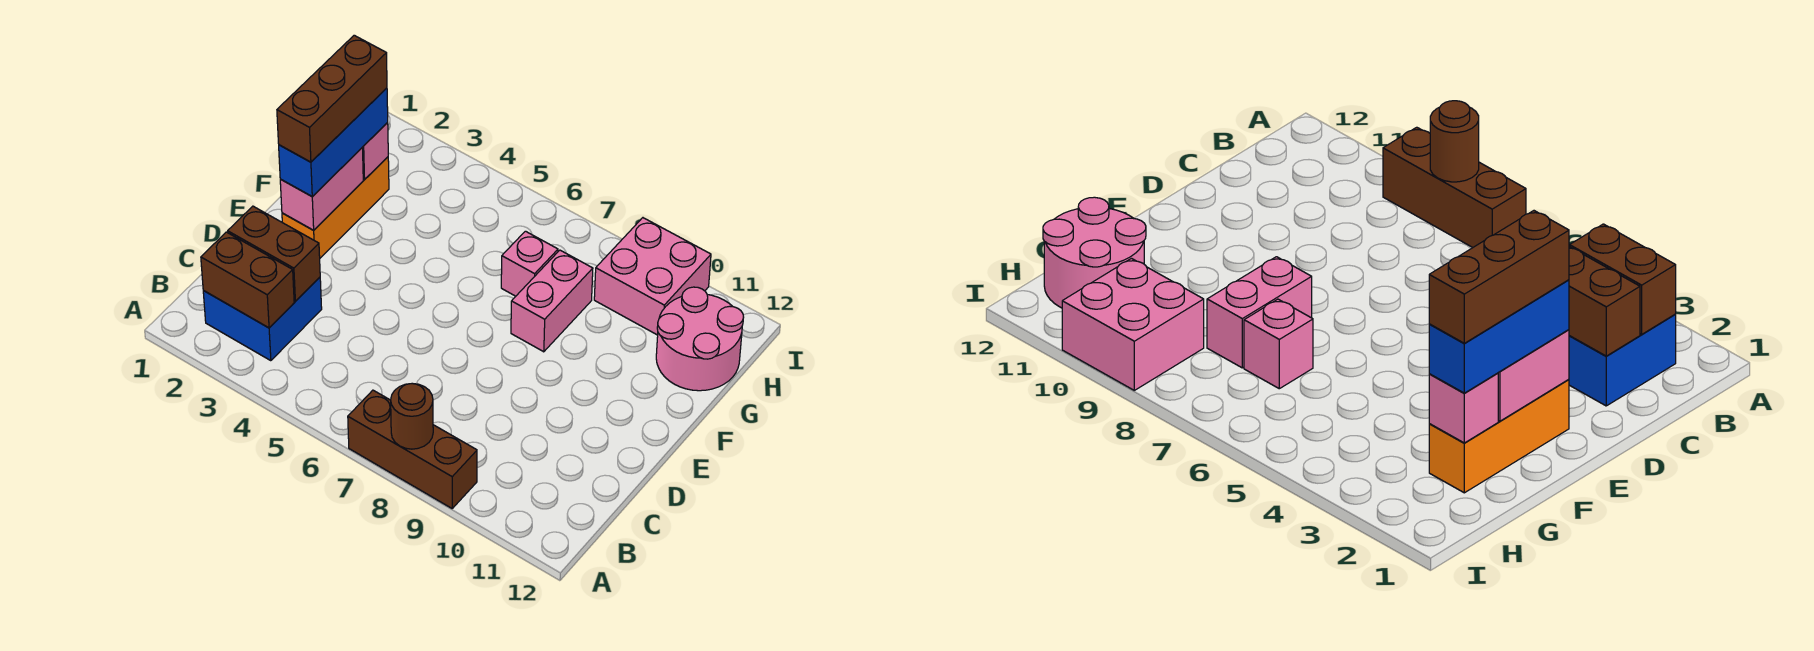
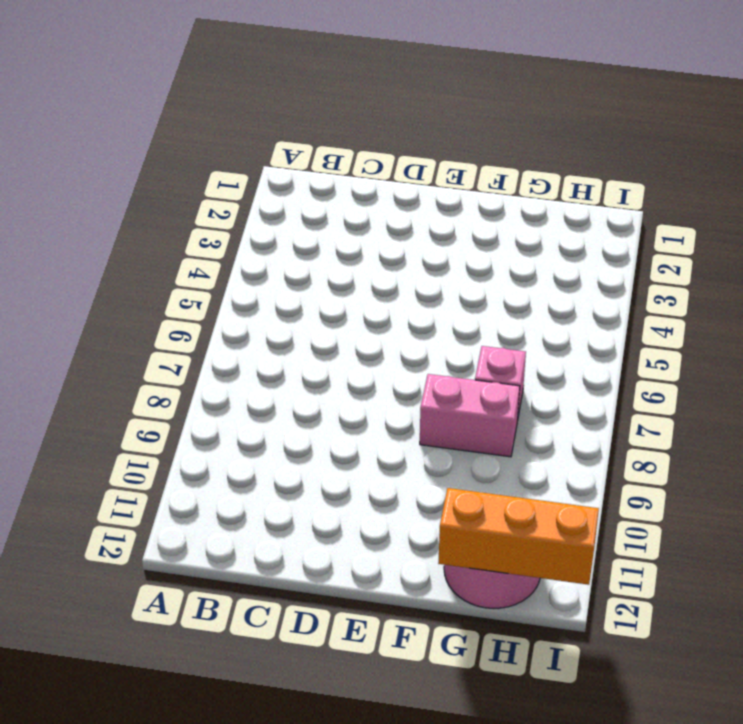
orange 1x3 brick [438,488,599,585] -> orange 1x3 brick moved to [282,157,389,258]
none -> brown 1x3 brick [348,390,477,508]
none -> blue 2x2 brick [203,277,322,361]
none -> pink 2x2 brick [594,218,711,335]

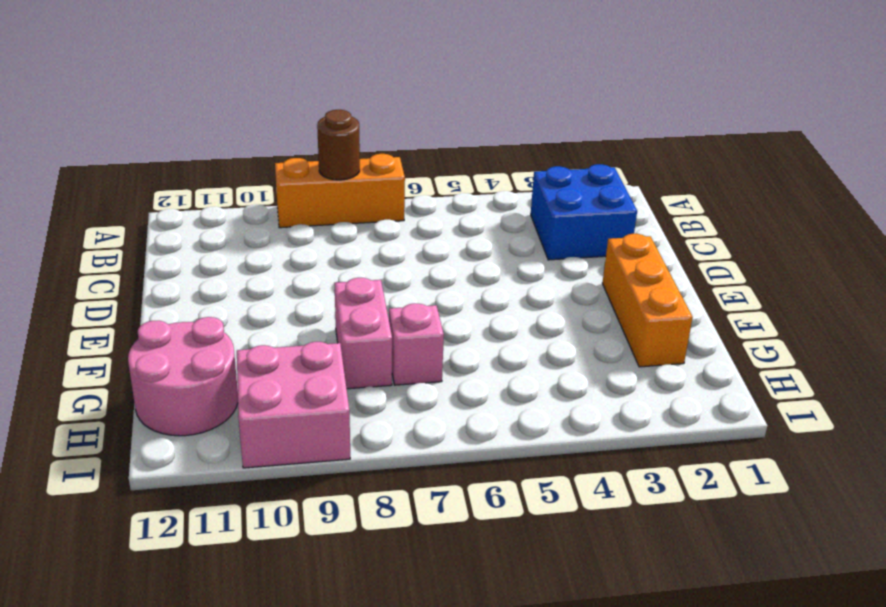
orange 1x3 brick [275,154,405,228] -> brown 1x3 brick [348,390,477,508]
none -> brown 1x2 brick [201,232,294,328]
none -> brown 1x2 brick [228,206,320,301]
none -> pink 1x2 brick [280,148,363,230]

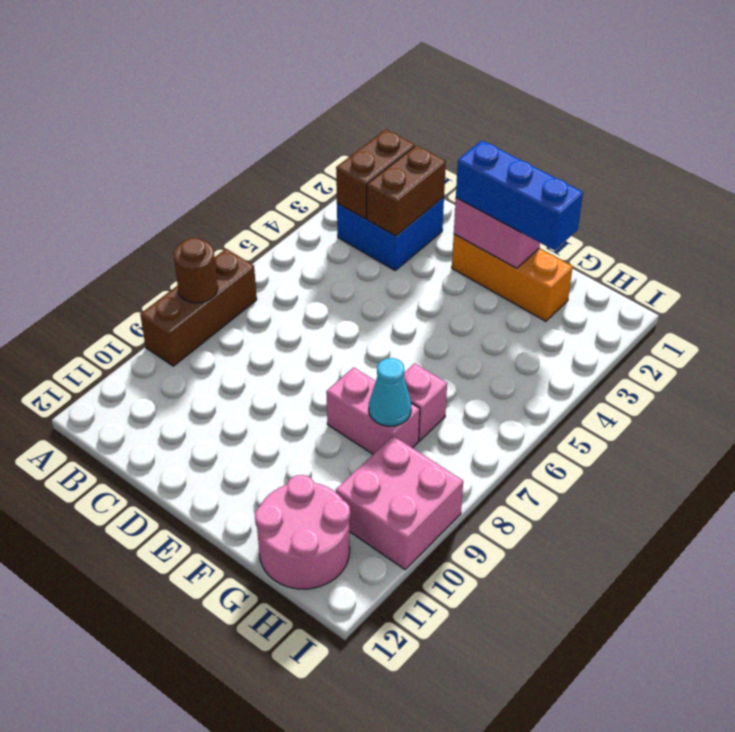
cyan 1x1 cone [369,358,411,426] -> none
none -> pink 1x1 brick [362,123,388,180]
none -> brown 1x3 brick [277,35,387,162]

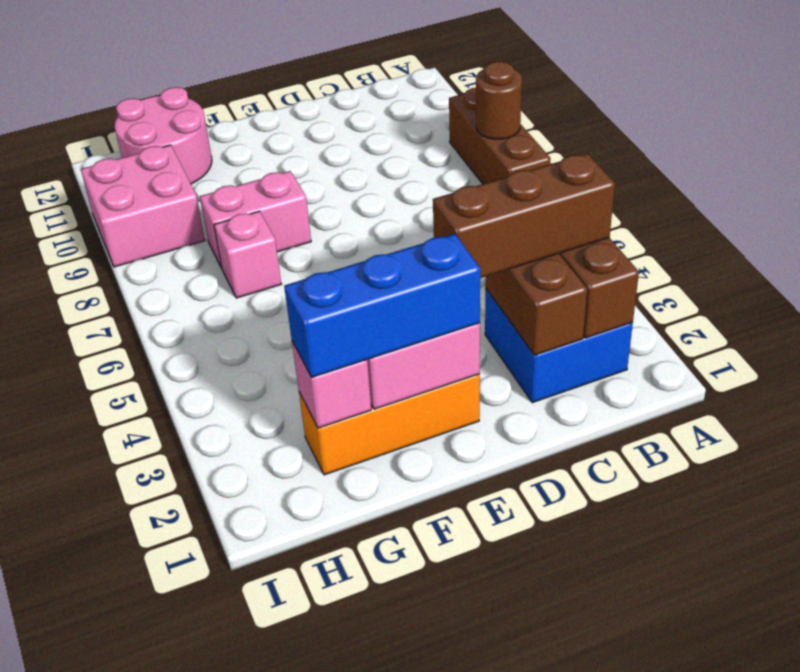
brown 1x3 brick [433,153,615,278] -> brown 1x3 brick moved to [277,35,387,162]

